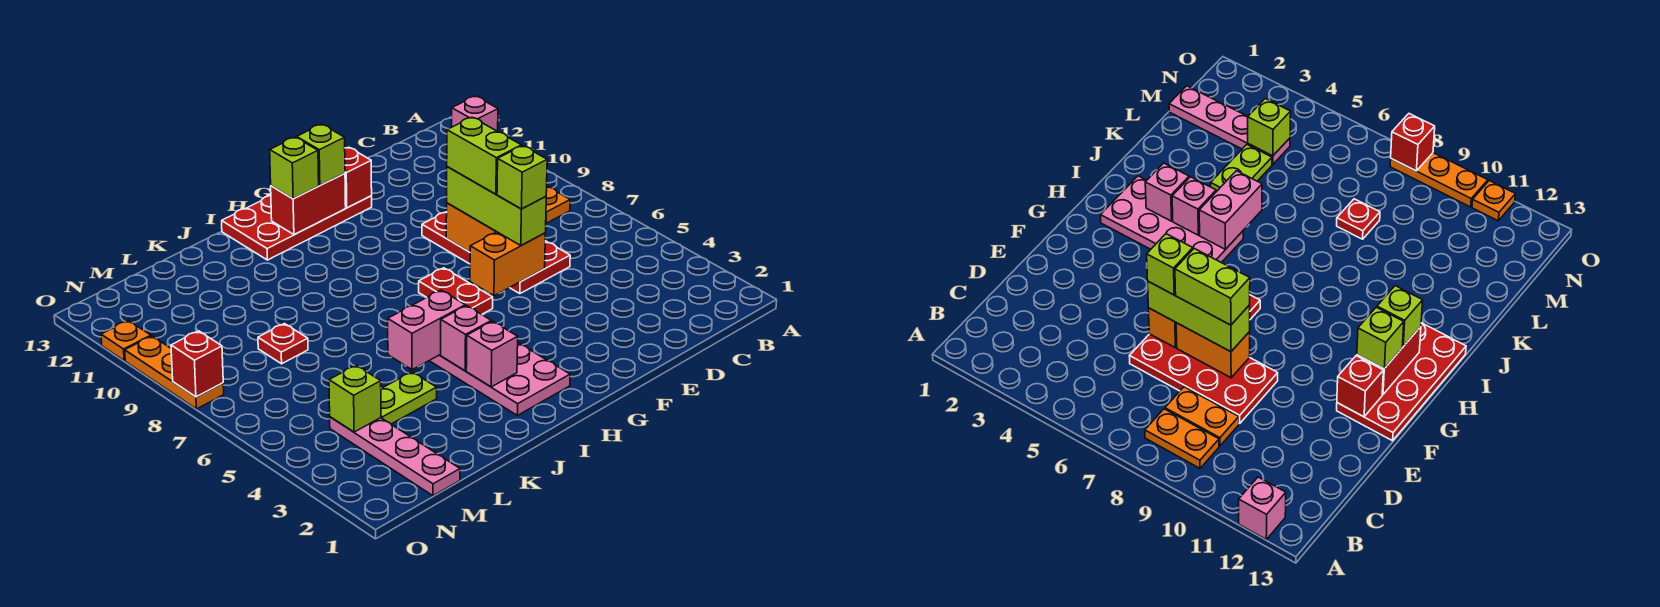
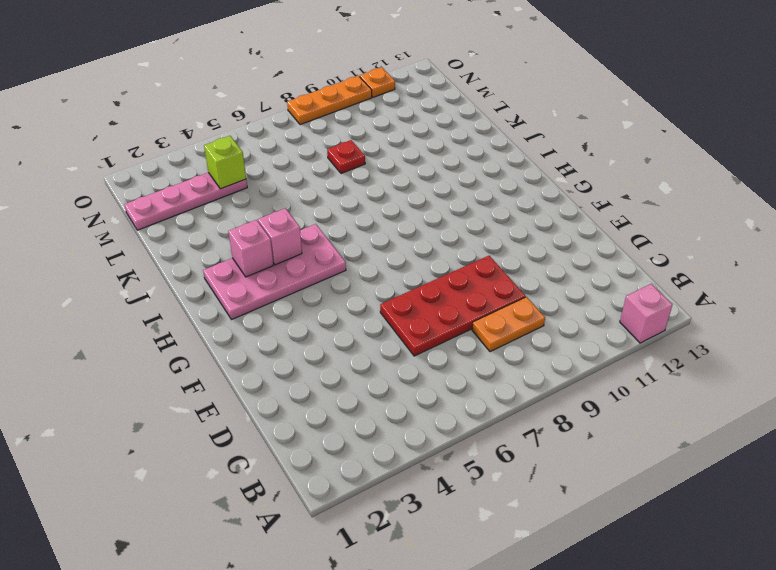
none -> orange 1x2 plate [546,187,570,223]
none -> red 2x4 plate [222,196,372,260]
none -> red 1x2 plate [419,268,493,314]

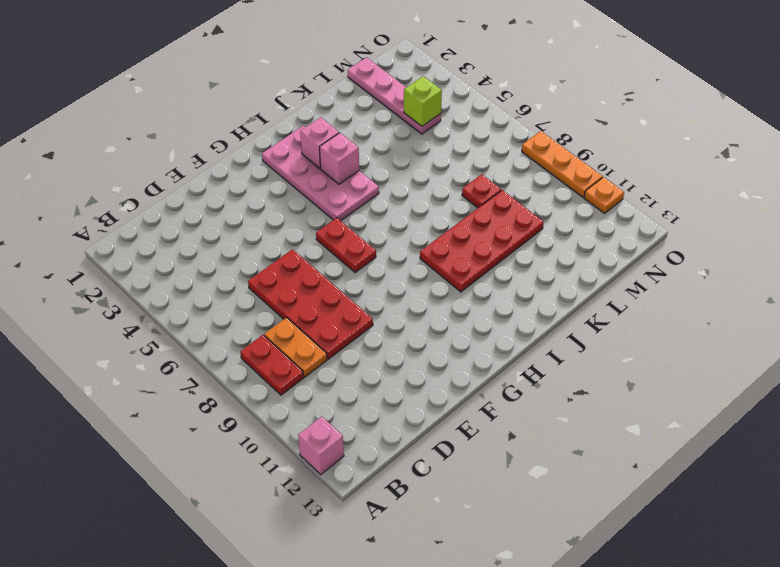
red 1x2 plate [240,335,304,395] -> orange 1x2 plate [546,187,570,223]
red 2x4 plate [420,190,543,292] -> red 2x4 plate moved to [222,196,372,260]
none -> lime 1x2 plate [381,372,437,424]
none -> orange 1x2 brick [470,232,546,296]
none -> orange 1x2 brick [446,203,496,252]

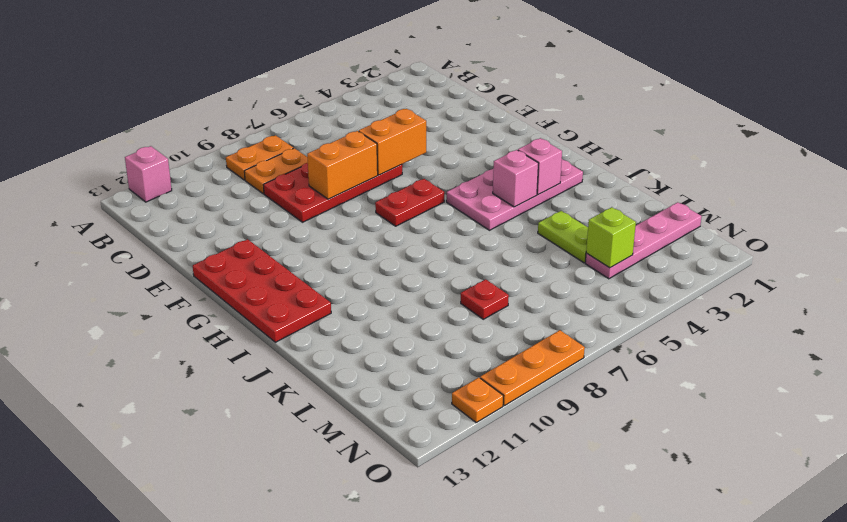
orange 1x2 brick [359,109,426,175] -> orange 1x2 brick turned to [470,232,546,296]
none -> red 1x1 brick [345,147,372,208]
none -> red 1x2 brick [271,173,346,234]
none -> pink 1x2 brick [388,290,465,370]

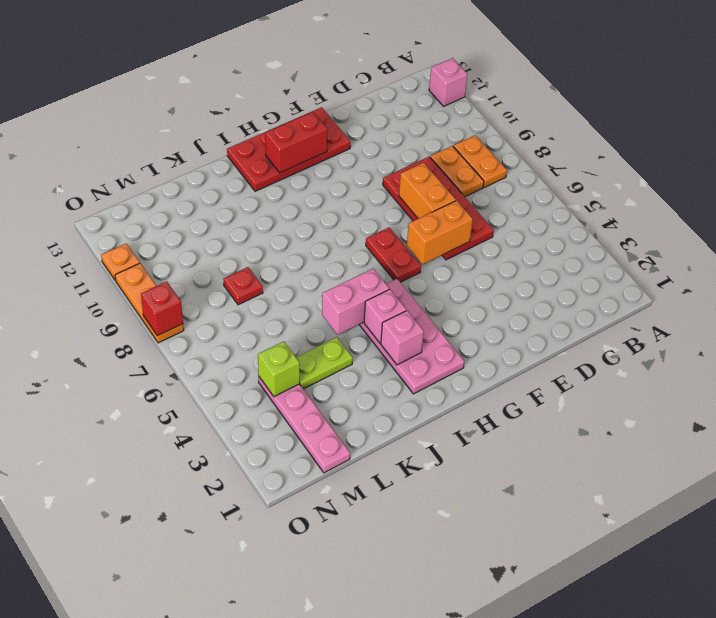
none -> red 1x1 brick [345,147,372,208]
none -> lime 1x3 brick [447,167,546,245]
none -> lime 1x1 brick [297,124,345,185]

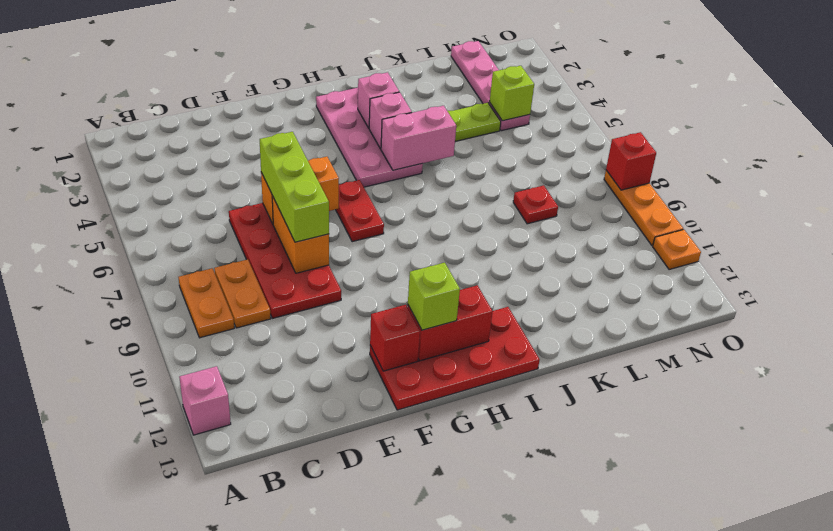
none -> lime 1x1 brick [270,137,319,199]
none -> lime 1x1 brick [497,146,547,209]
none -> lime 1x2 brick [447,117,521,194]

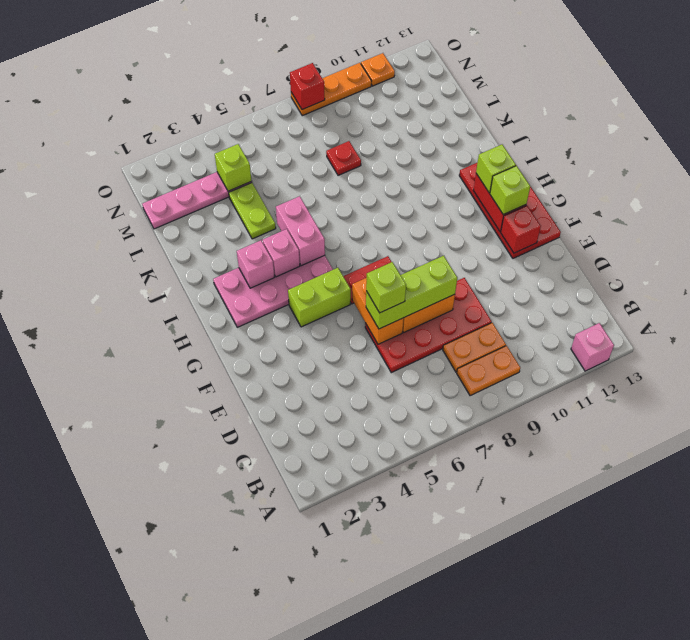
lime 1x2 brick [288,268,351,327] -> lime 1x2 brick moved to [447,117,521,194]

